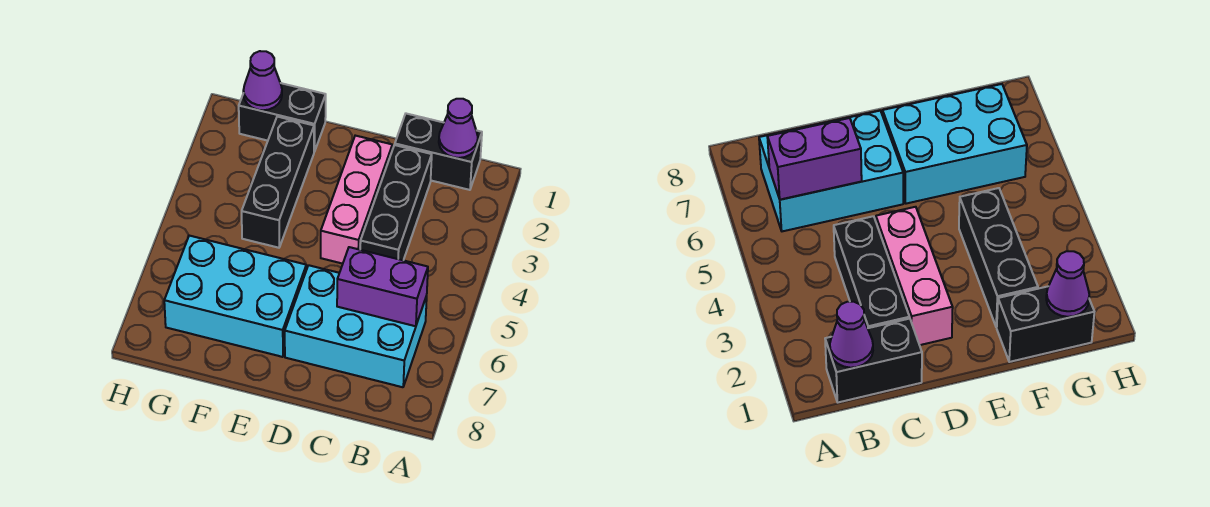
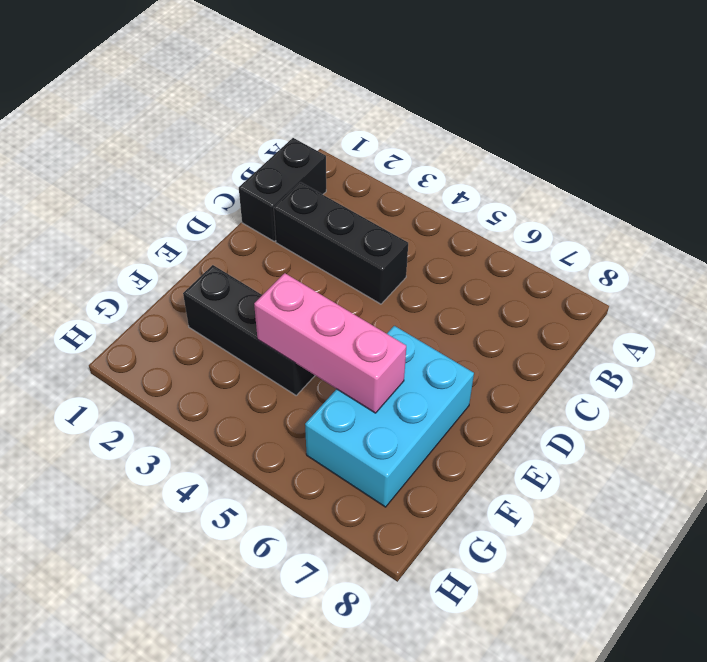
pink 1x3 brick [254,273,406,413] -> pink 1x3 brick moved to [321,136,392,264]
none -> cyan 2x3 brick [285,265,427,387]
none -> black 1x2 brick [239,83,326,152]

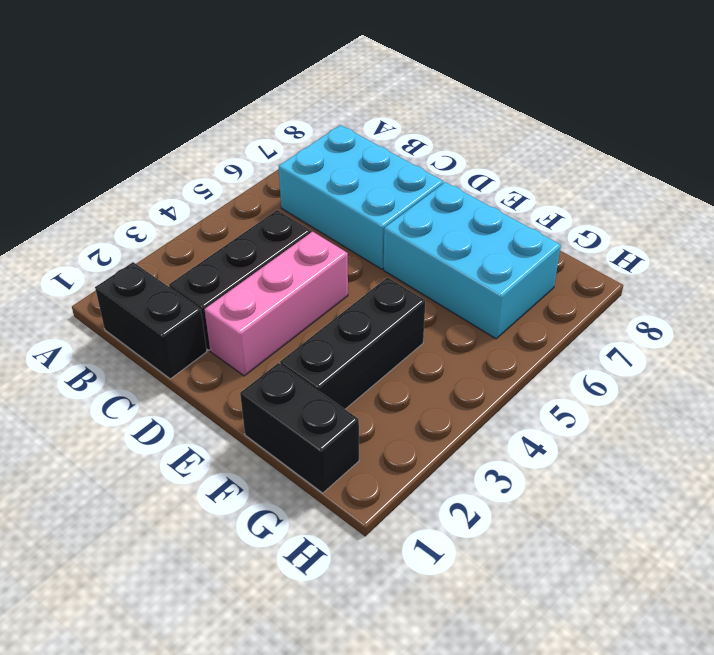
none -> purple 1x1 cone [439,99,478,158]
none -> purple 1x2 brick [337,247,428,326]

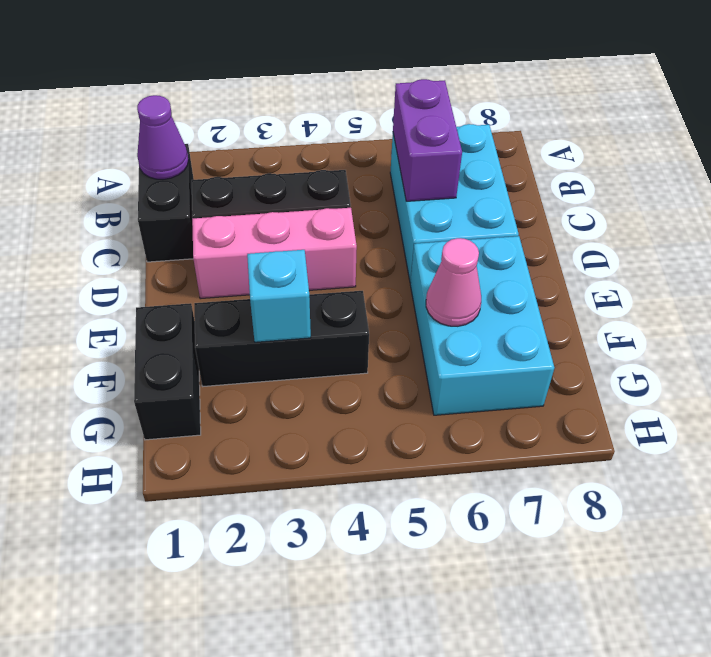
cyan 1x1 brick [247,250,311,342] -> none
pink 1x1 cone [426,238,481,326] -> none
none -> purple 1x1 cone [243,51,282,110]

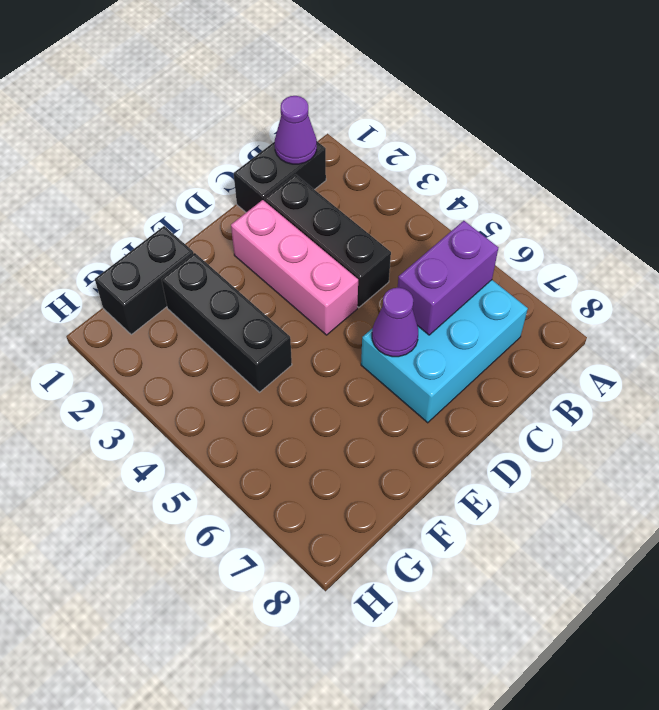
purple 1x1 cone [372,288,418,357] -> purple 1x1 cone moved to [243,51,282,110]
none -> cyan 2x3 brick [164,236,306,357]

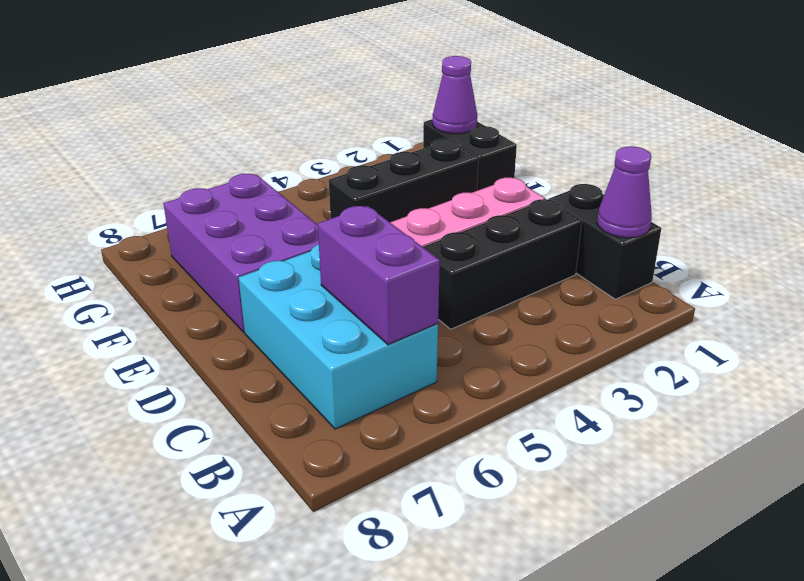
purple 2x3 brick [163,174,319,332] -> cyan 2x3 brick [164,236,306,357]

